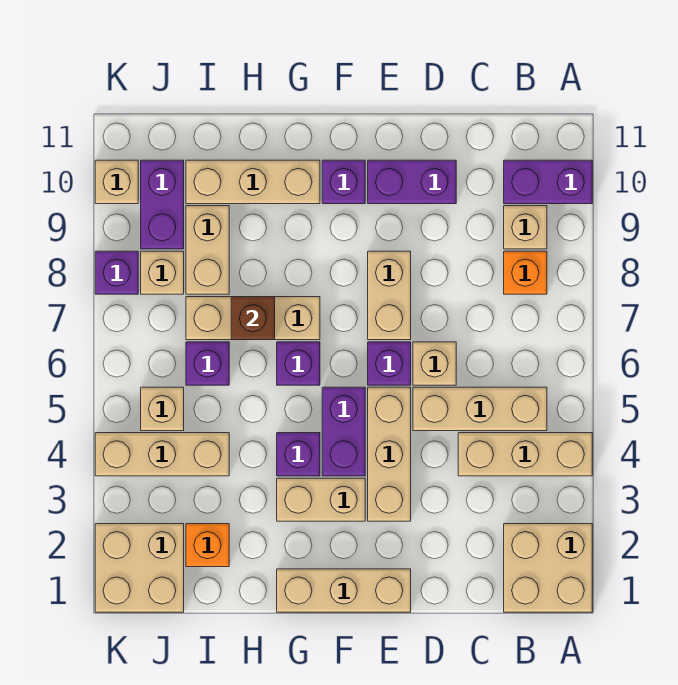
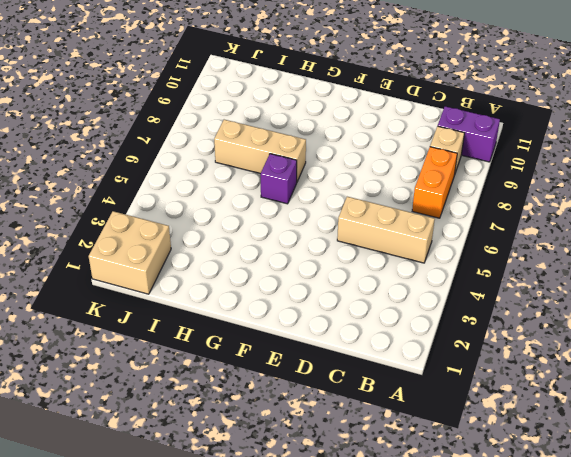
orange 1x2 brick [412,147,457,218] -> orange 1x1 brick [504,251,547,294]
none -> tan 2x2 brick [504,524,592,612]
none -> tan 1x3 brick [458,433,592,476]
none -> tan 1x1 brick [413,342,456,385]
none -> purple 1x2 brick [368,160,456,204]

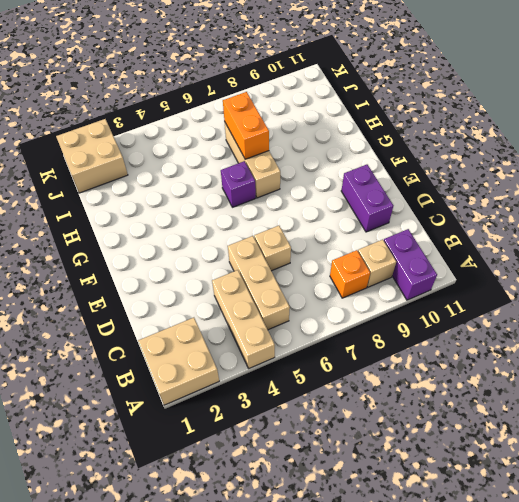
orange 1x2 brick [223,92,269,159] -> brown 1x1 brick [231,297,275,340]
none -> tan 1x3 brick [277,569,411,612]
none -> tan 1x3 brick [368,387,411,521]
none -> purple 1x1 brick [368,342,411,385]
none -> tan 1x2 brick [368,251,411,340]

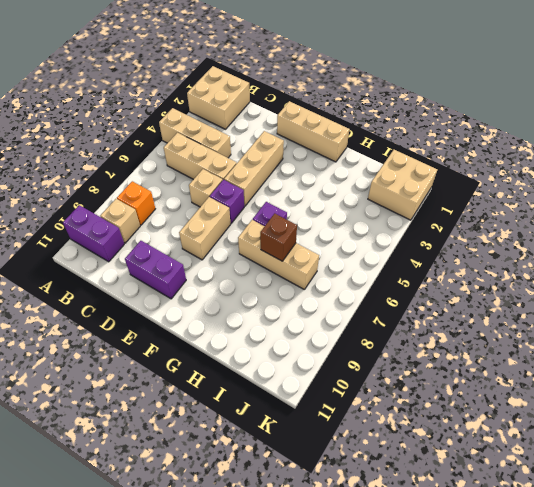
none -> tan 1x2 brick [277,478,365,521]
none -> purple 1x2 brick [322,387,365,476]
none -> purple 1x1 brick [322,160,365,204]
none -> purple 1x1 brick [277,433,320,476]

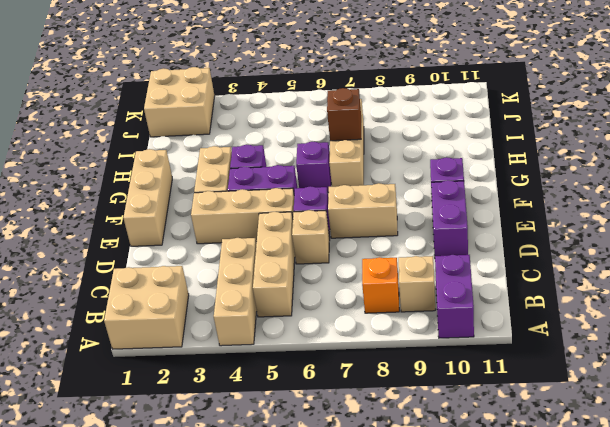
none -> tan 1x3 brick [186,160,320,204]
none -> orange 1x1 brick [186,524,229,567]
none -> tan 1x3 brick [95,433,229,476]
none -> purple 1x1 brick [186,342,229,385]

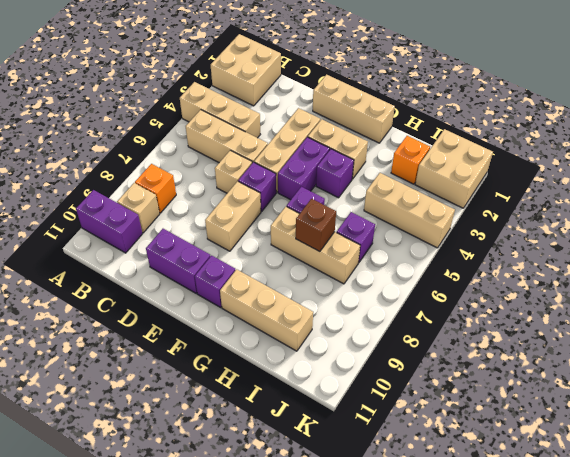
none -> tan 1x2 brick [186,206,229,294]
none -> tan 1x1 brick [141,387,184,431]
none -> tan 1x1 brick [141,251,184,294]
none -> purple 1x2 brick [141,160,184,249]

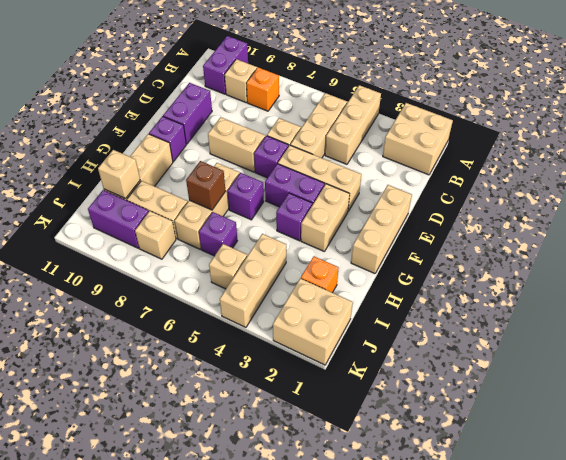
tan 1x1 brick [98,150,140,199] -> tan 1x1 brick moved to [95,160,138,204]
none -> purple 1x1 brick [95,251,138,294]

